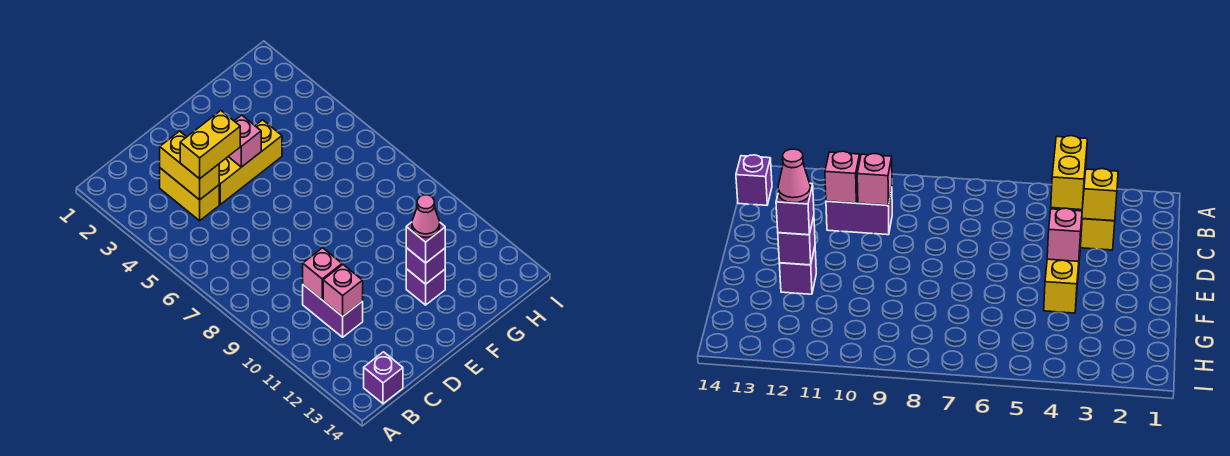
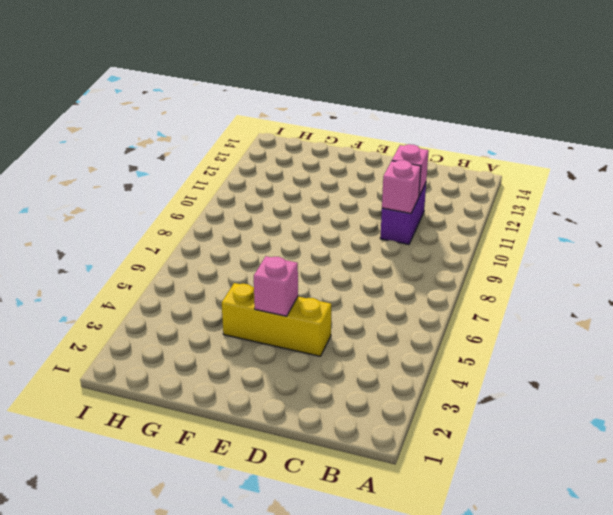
none -> purple 1x1 brick [364,352,403,404]
none -> yellow 1x2 brick [160,168,219,221]
none -> purple 1x1 brick [406,269,445,305]

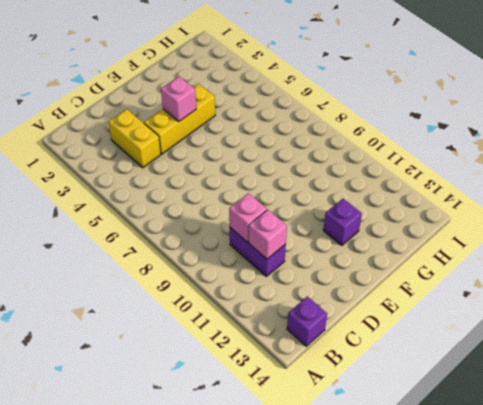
none -> yellow 1x2 brick [160,131,219,200]
none -> purple 1x1 brick [406,248,445,284]
none -> yellow 1x2 brick [180,111,240,179]

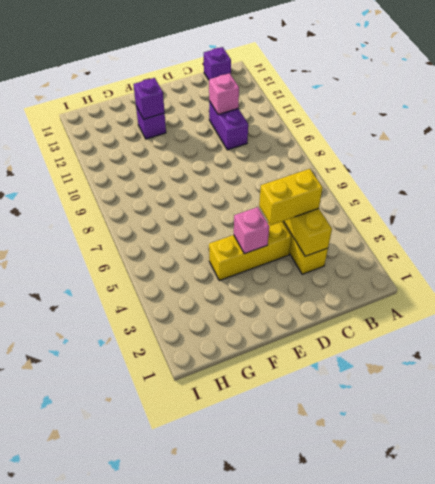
none -> pink 1x1 brick [303,248,342,300]
none -> purple 1x1 brick [406,222,445,263]
none -> pink 1x1 cone [412,195,440,237]

